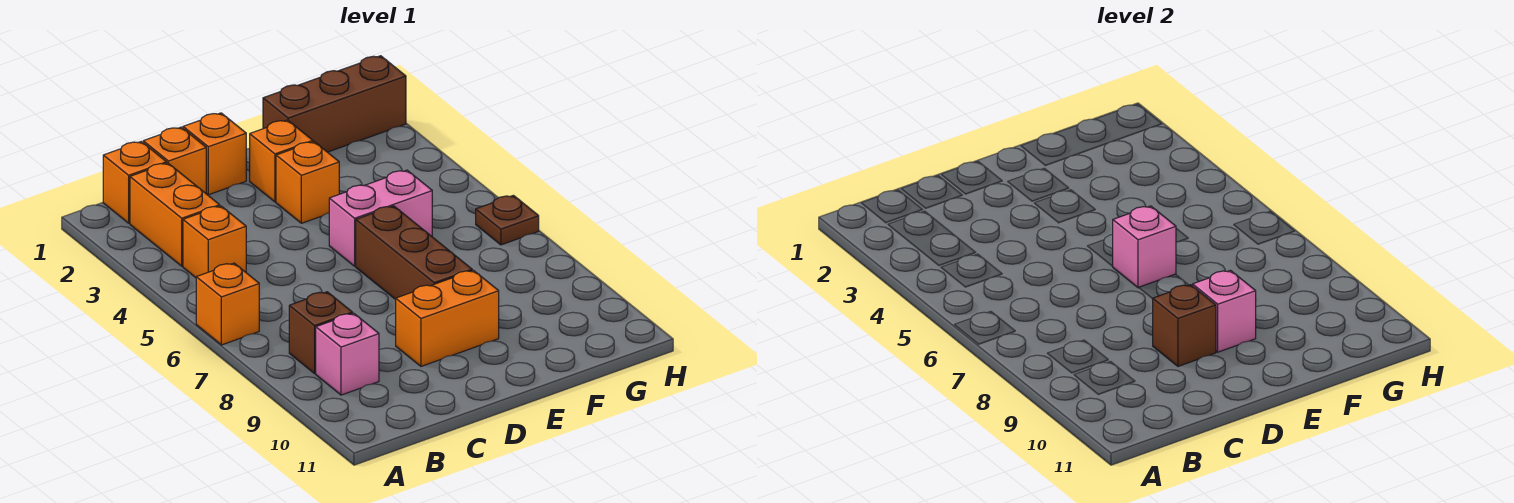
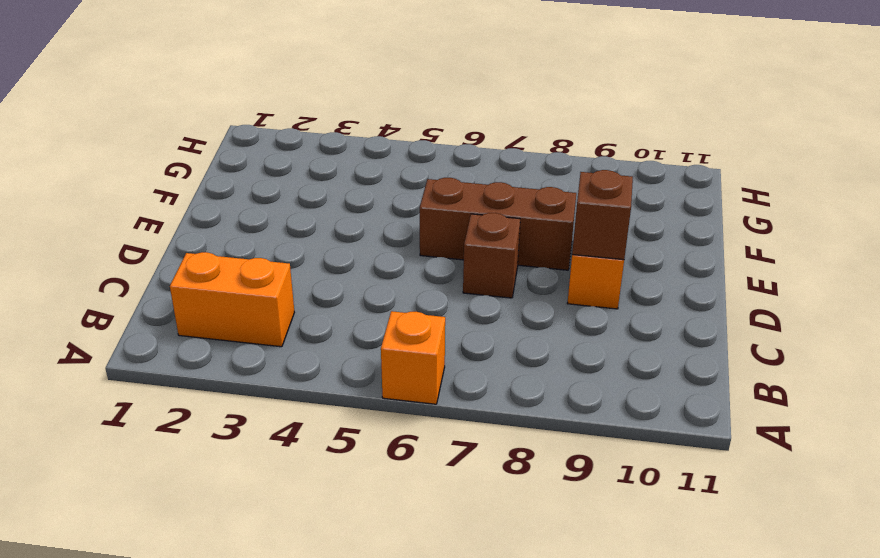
brown 1x1 brick [463,213,520,298] -> brown 1x1 brick moved to [289,292,353,373]
none -> orange 1x1 brick [103,142,167,223]
none -> orange 1x1 brick [183,206,246,278]
none -> pink 1x1 brick [316,313,379,395]

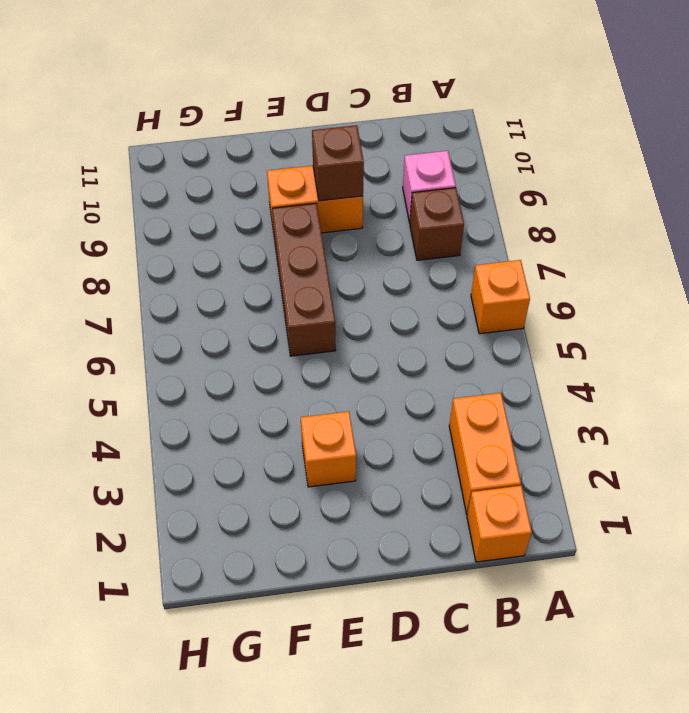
none -> orange 1x1 brick [183,206,246,278]
none -> orange 1x1 brick [143,127,206,193]
none -> orange 1x1 brick [183,113,246,195]

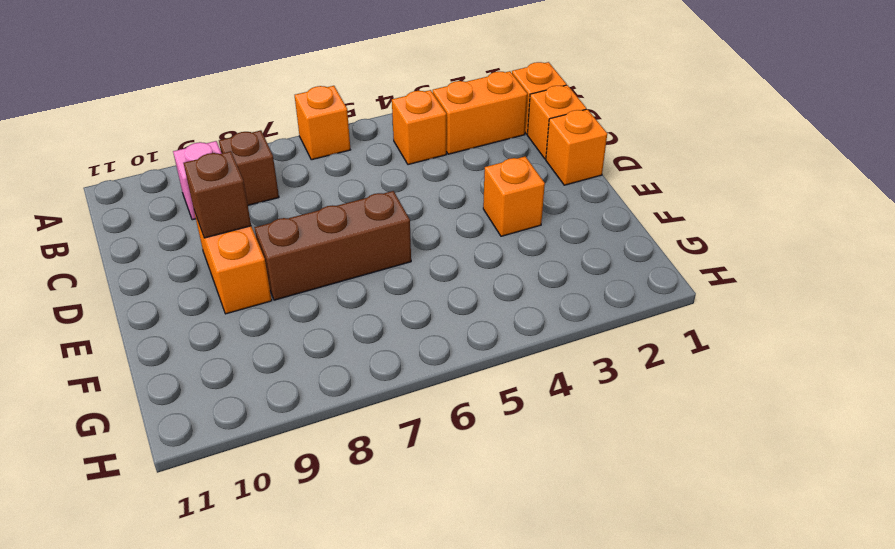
none -> orange 1x1 brick [250,120,313,202]
none -> pink 1x2 brick [329,170,432,266]
none -> brown 1x3 brick [263,56,406,152]

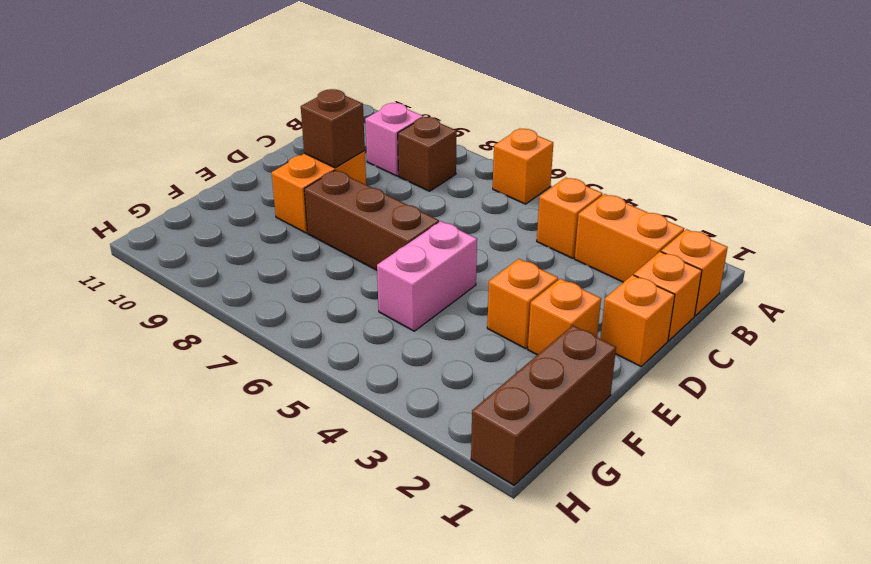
none -> brown 1x1 plate [476,195,539,245]
none -> pink 1x1 brick [1112,206,1176,288]
none -> pink 1x1 brick [1193,270,1256,352]

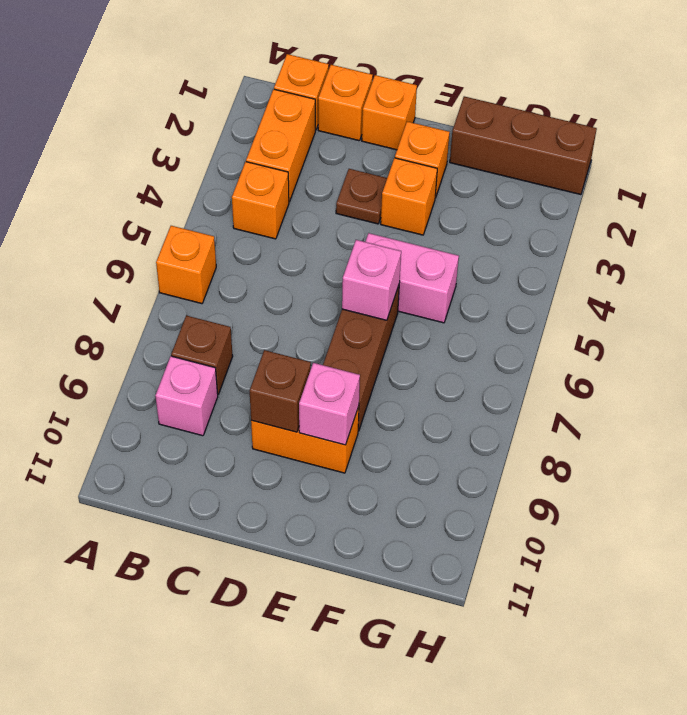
brown 1x1 plate [336,169,387,224] -> brown 1x1 plate moved to [476,195,539,245]

